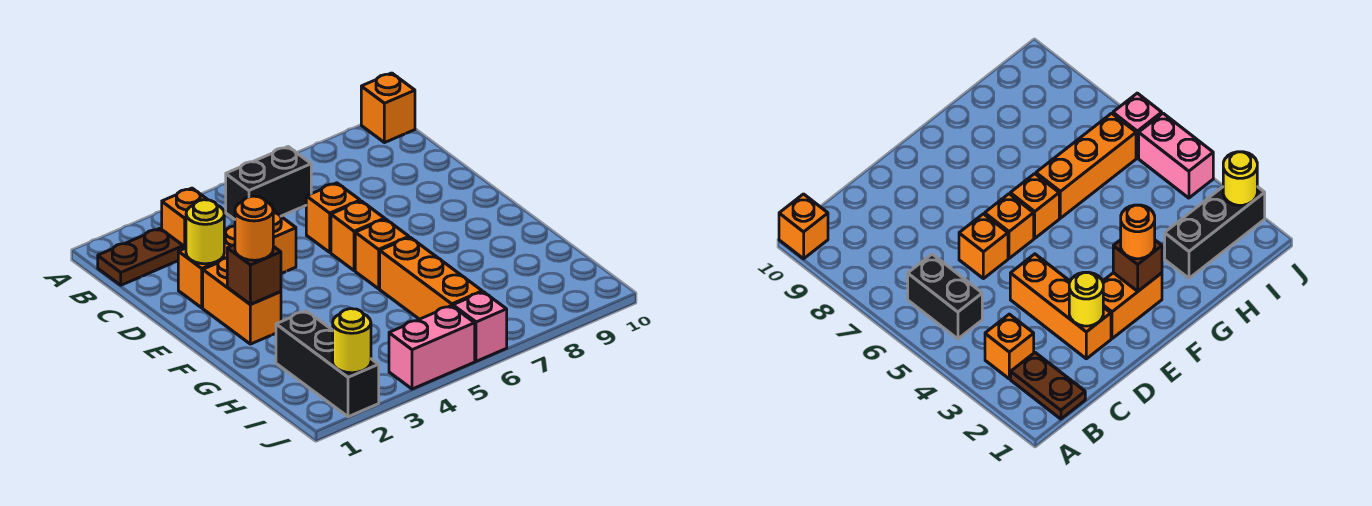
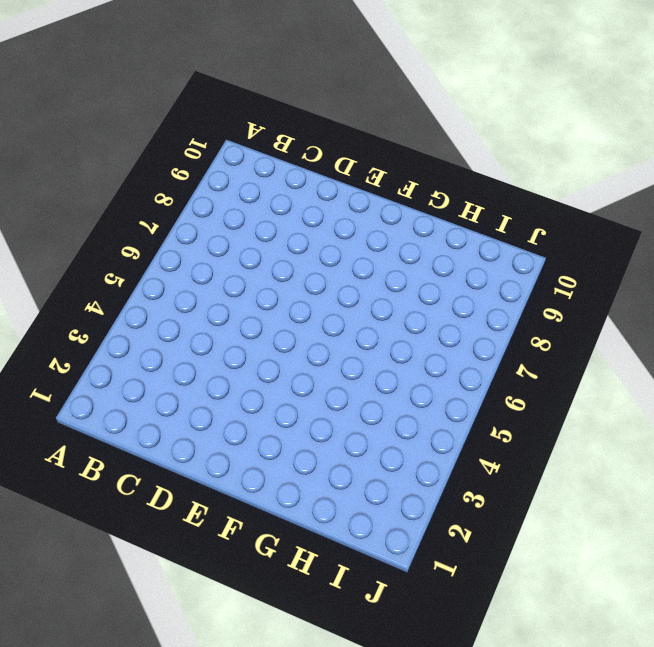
none -> orange 1x1 brick [361,73,415,143]
none -> brown 1x2 plate [98,229,183,285]
none -> orange 1x1 brick [162,188,208,249]

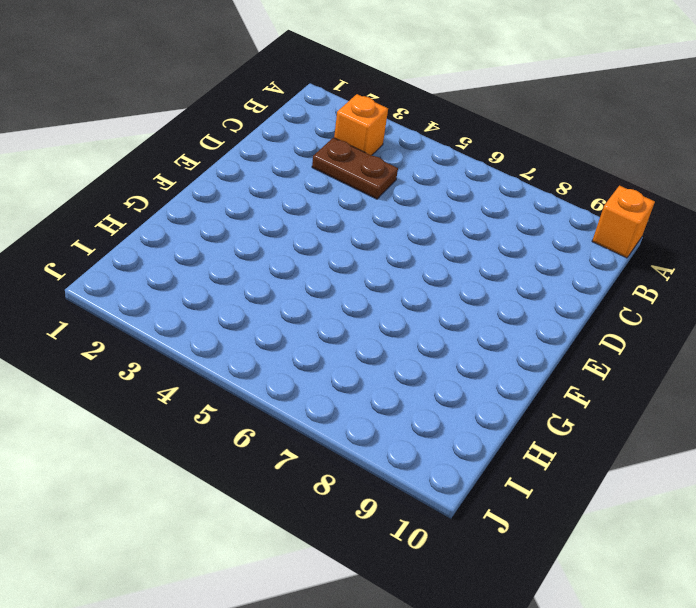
brown 1x2 plate [312,138,398,199] -> brown 1x2 plate moved to [98,229,183,285]
none -> black 1x2 brick [226,147,311,219]
none -> orange 1x3 brick [178,211,296,308]
none -> orange 1x1 brick [306,183,360,252]

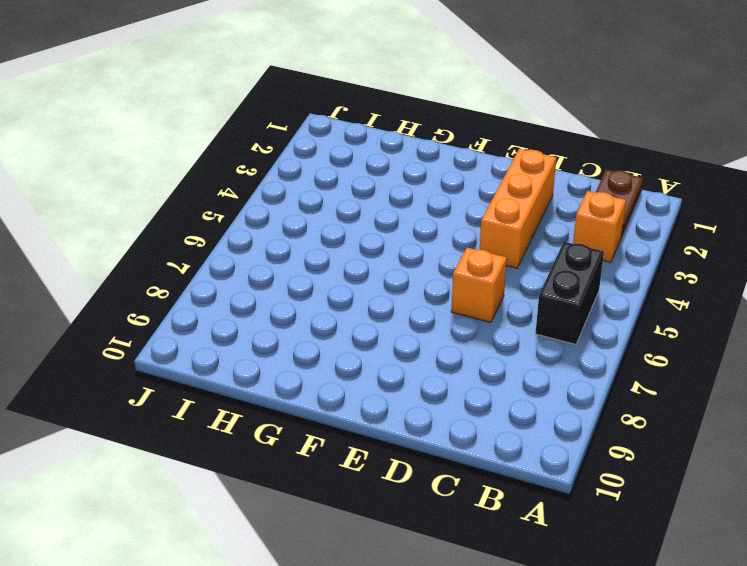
none -> orange 1x1 brick [361,73,415,143]
none -> orange 1x2 brick [203,258,281,344]
none -> orange 1x1 brick [331,201,385,271]

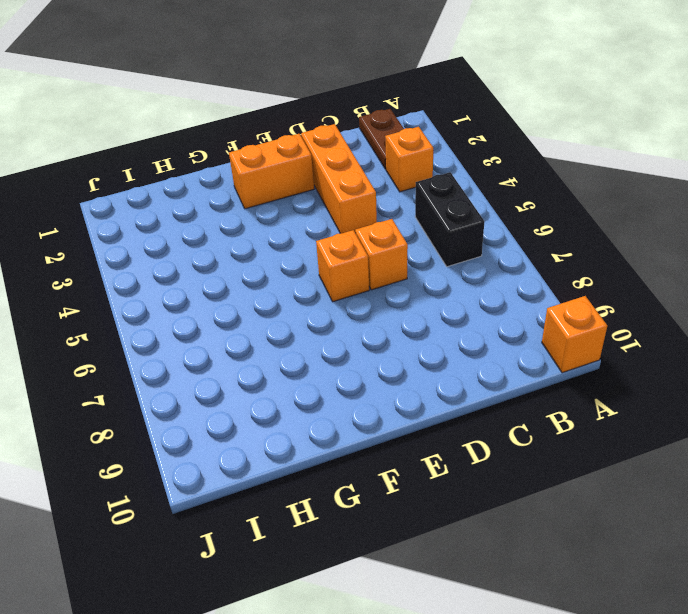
none -> orange 1x1 brick [355,219,409,289]
none -> orange 1x3 brick [380,237,482,319]
none -> black 1x3 brick [276,311,379,417]

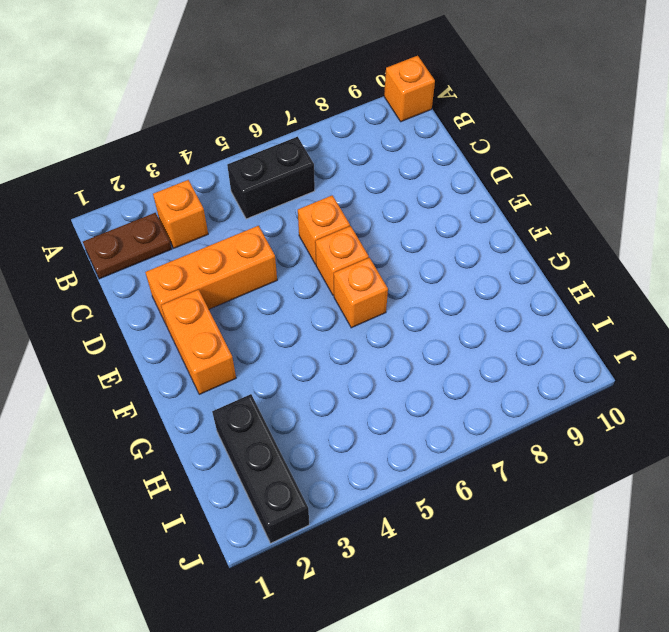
none -> orange 1x3 brick [380,237,482,319]
none -> pink 1x2 brick [389,306,475,389]
none -> pink 1x1 brick [453,292,507,361]

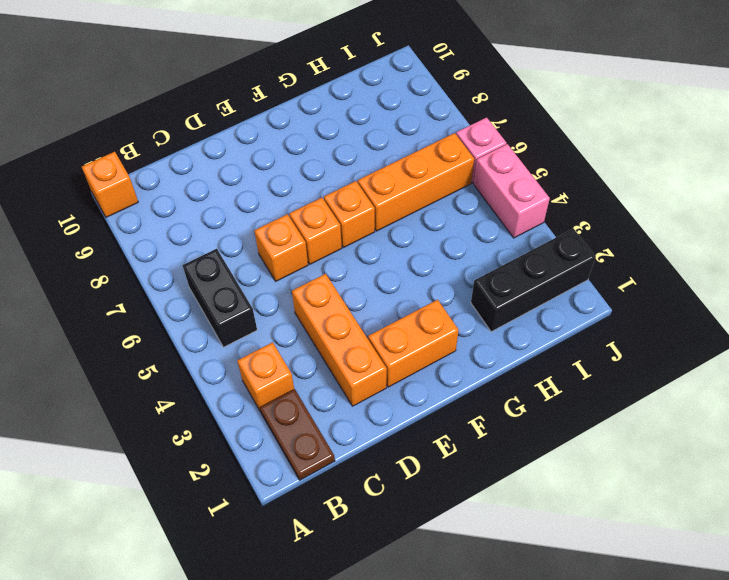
none -> yellow 1x1 round brick [186,200,224,264]
none -> brown 1x1 brick [227,245,281,304]
none -> yellow 1x1 round brick [333,309,371,373]

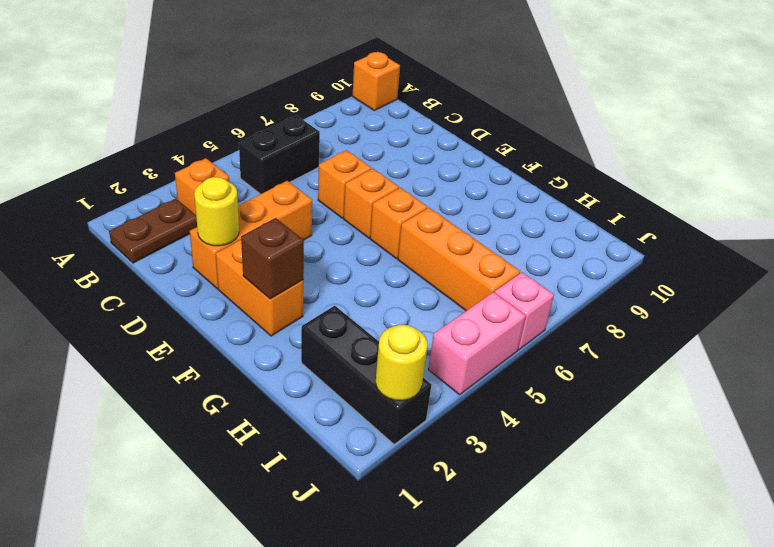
none -> orange 1x1 round brick [235,196,273,260]

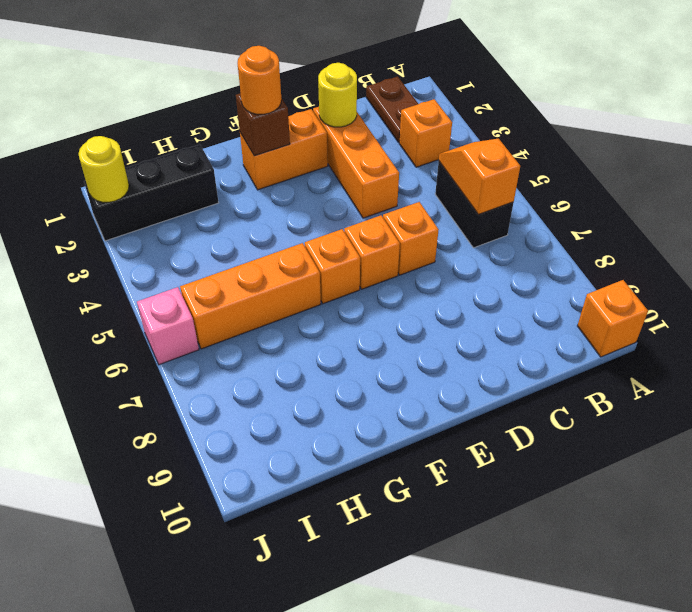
orange 1x2 slope [439,138,520,215] -> none
none -> pink 1x2 brick [389,306,475,389]

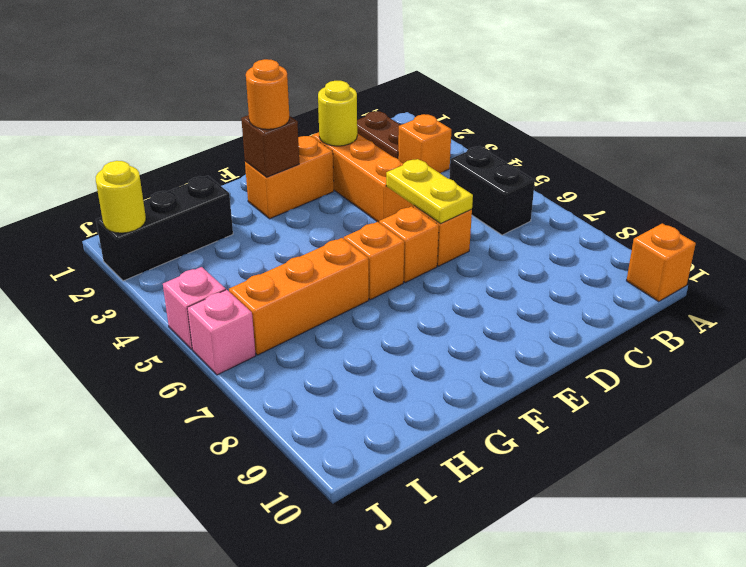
yellow 1x2 plate [386,159,473,224] -> none
pink 1x1 brick [163,267,226,349] -> pink 1x2 brick [389,306,475,389]

